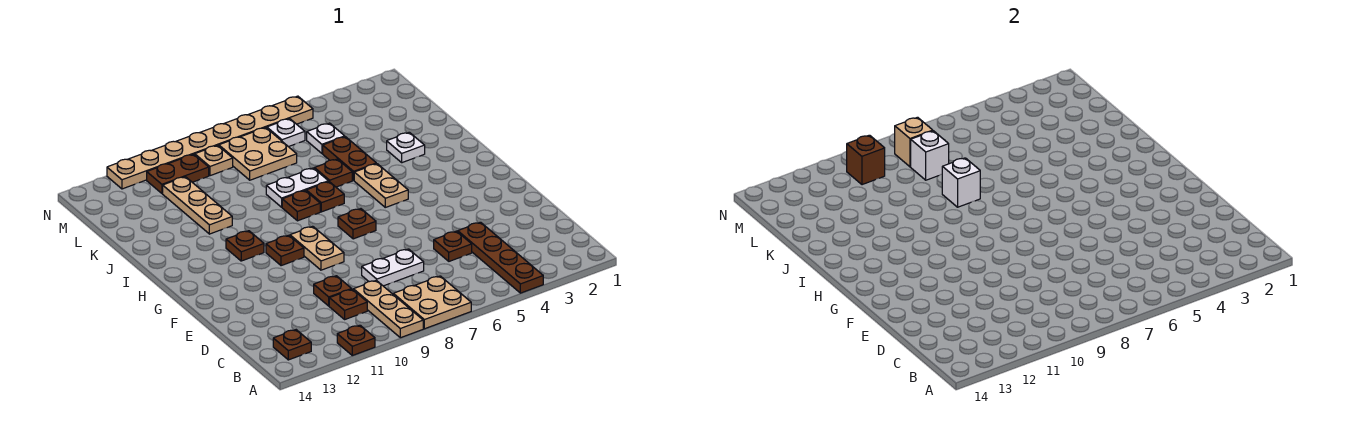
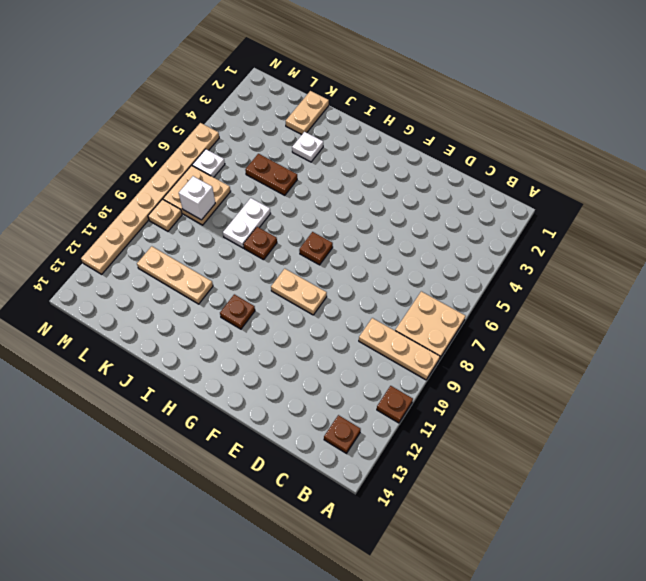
tan 1x2 plate [286,91,329,135] -> tan 1x2 plate turned to [354,164,408,207]
none -> brown 1x4 plate [458,222,543,293]
none -> brown 1x1 plate [329,289,367,319]
none -> brown 1x1 plate [434,231,472,261]
none -> white 1x2 plate [362,249,424,286]

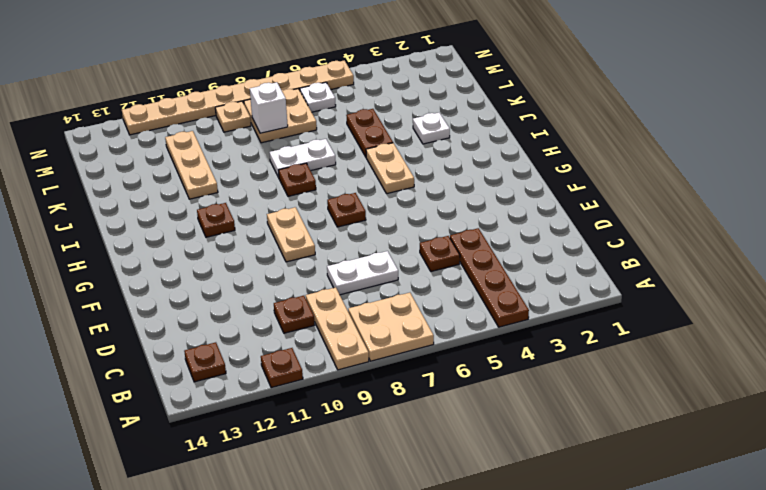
none -> brown 1x1 plate [314,276,351,306]
none -> brown 1x1 plate [266,235,304,266]
none -> brown 1x1 plate [306,182,344,212]
none -> brown 1x1 plate [314,159,352,187]

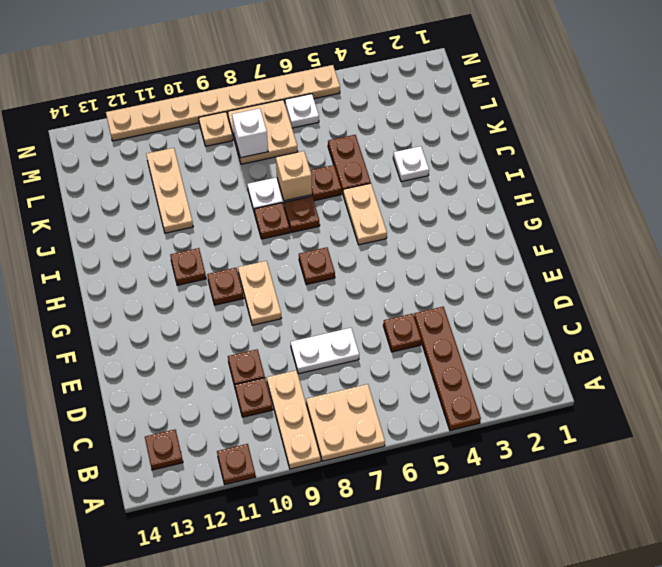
tan 1x1 brick [276,151,312,201] -> tan 1x1 brick moved to [895,117,933,167]
none -> white 1x1 plate [307,123,345,153]
none -> brown 1x2 plate [147,154,209,193]
none -> white 1x1 brick [942,158,980,207]
none -> brown 1x1 brick [847,135,885,185]

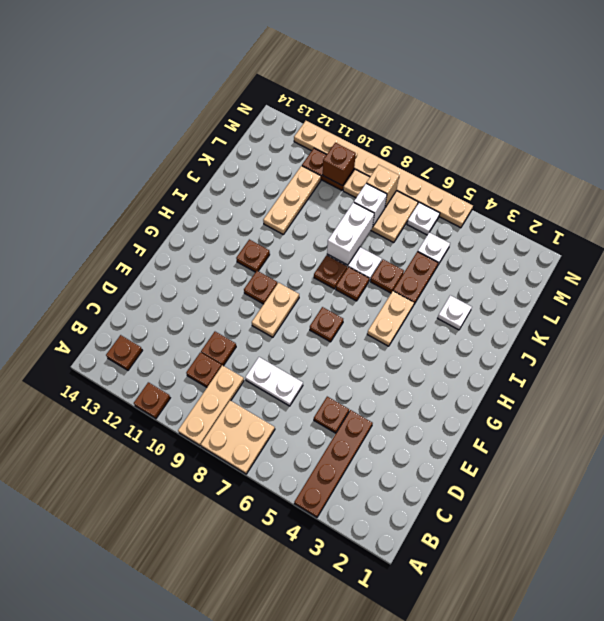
white 1x2 brick [327,202,374,265] -> white 1x1 brick [942,158,980,207]

